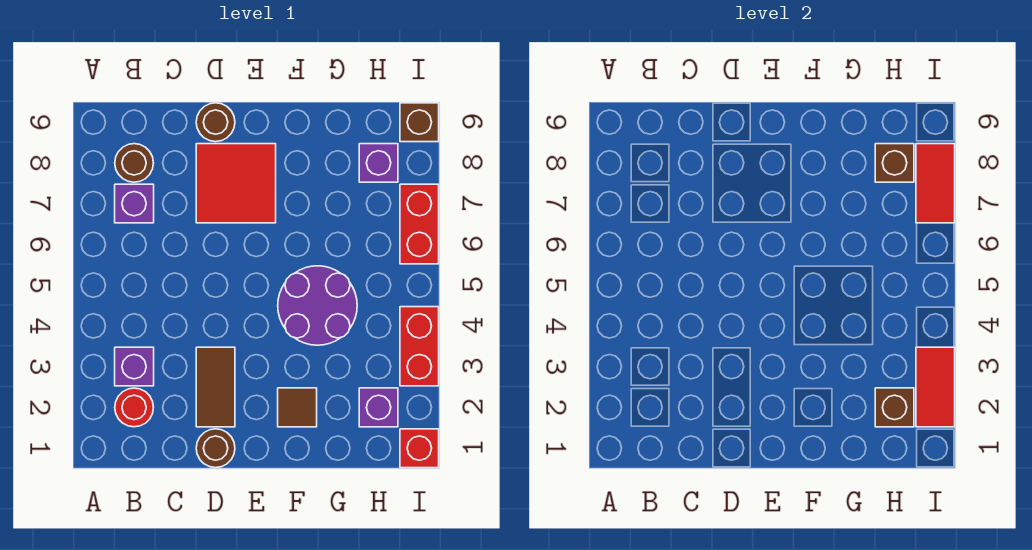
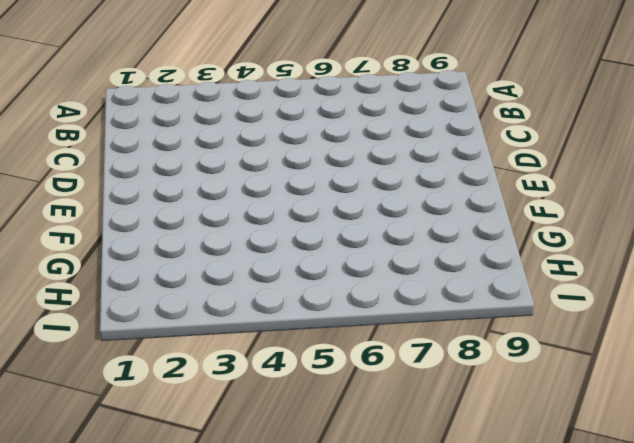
none -> red 1x1 round brick [115,388,153,427]
none -> purple 1x1 brick [115,347,154,386]
none -> purple 1x1 brick [115,184,154,223]

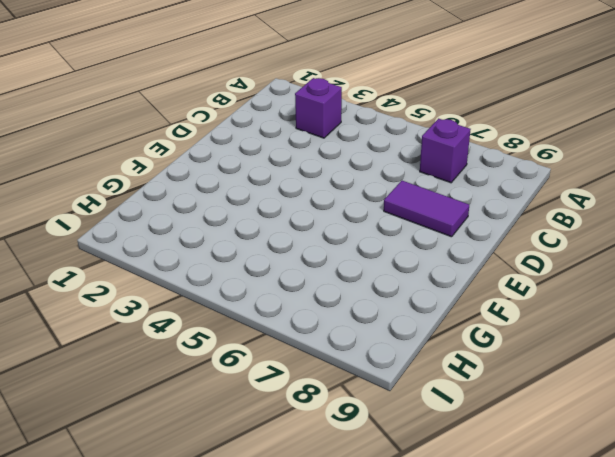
purple 1x2 tile [384,181,469,237] -> red 2x2 tile [196,144,276,223]
none -> red 1x1 round brick [115,388,153,427]
none -> brown 1x1 round brick [115,144,153,182]
none -> brown 1x1 round brick [196,429,235,468]

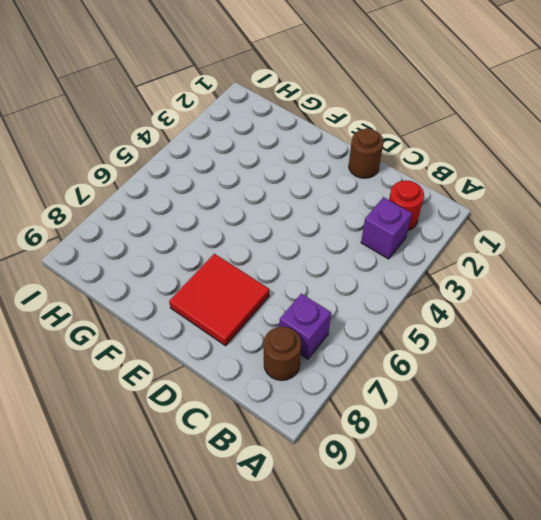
none -> brown 1x2 tile [196,347,235,427]
none -> brown 1x1 round brick [196,103,235,142]
none -> brown 1x1 tile [278,388,317,427]

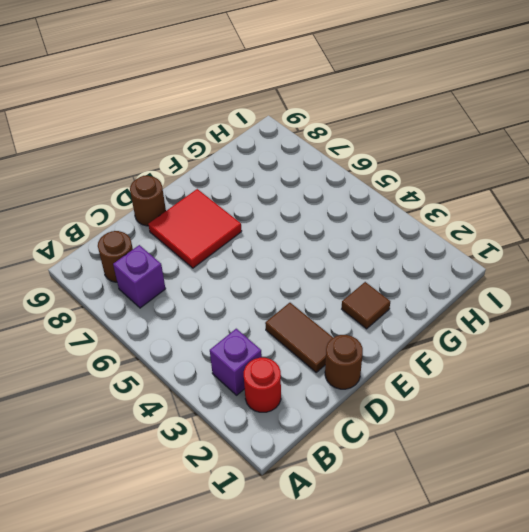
none -> purple 2x2 round brick [278,266,357,345]
none -> purple 1x1 brick [359,388,398,427]
none -> purple 1x1 brick [359,144,398,182]

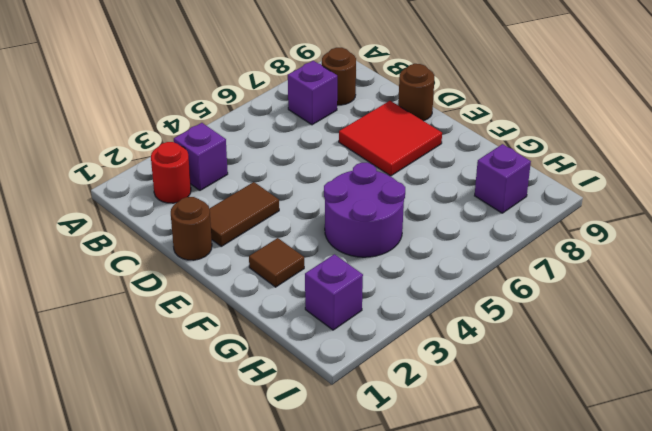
none -> red 1x1 brick [400,429,439,468]
none -> red 1x2 brick [400,307,439,386]
none -> red 1x2 brick [400,184,439,264]

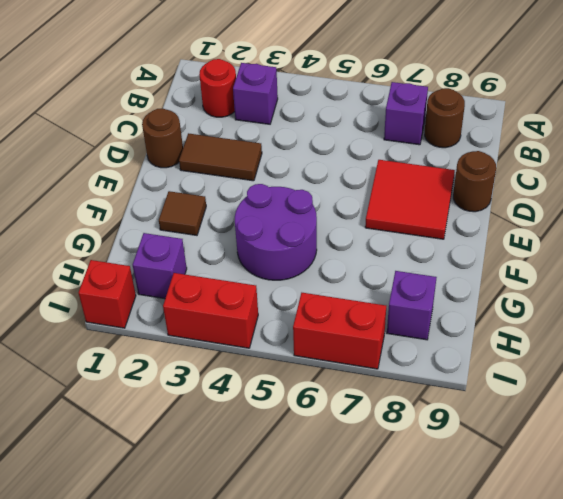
none -> brown 1x1 brick [400,103,439,142]
none -> brown 1x1 brick [875,388,914,427]
none -> brown 1x1 brick [875,144,914,182]

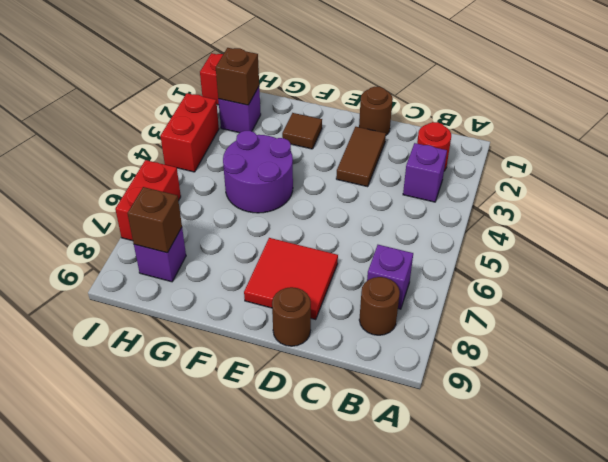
none -> brown 1x1 brick [400,103,439,142]
none -> red 1x2 tile [916,347,955,427]
none -> red 1x2 tile [916,144,955,223]

